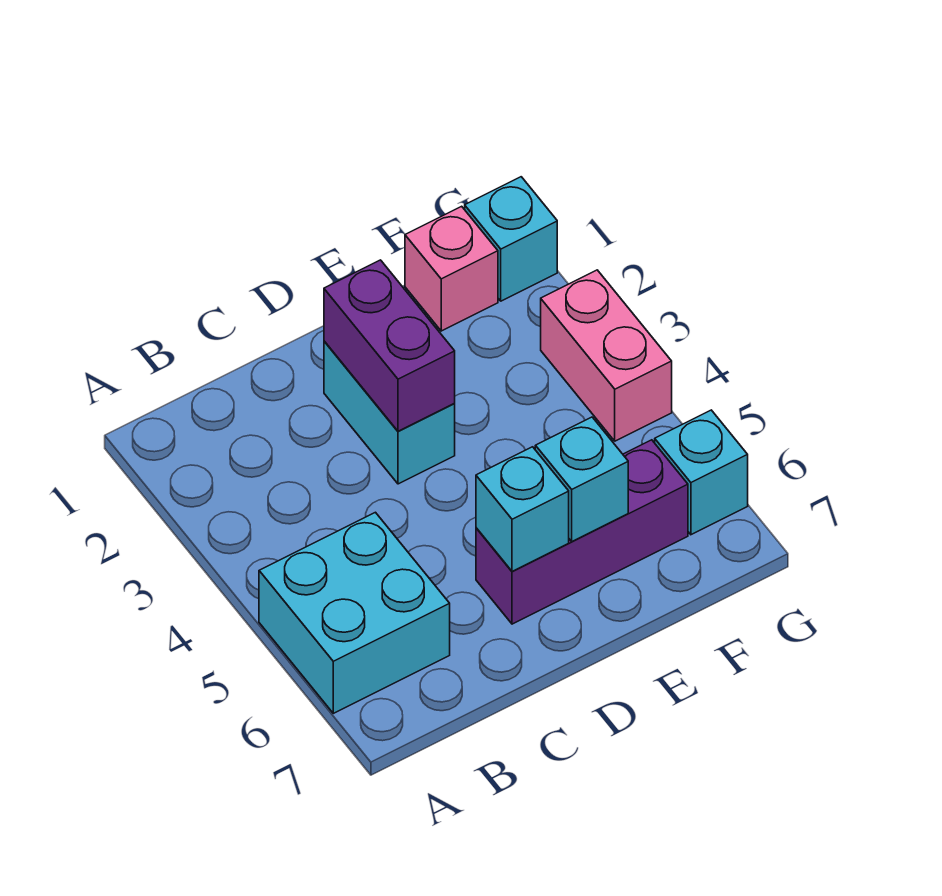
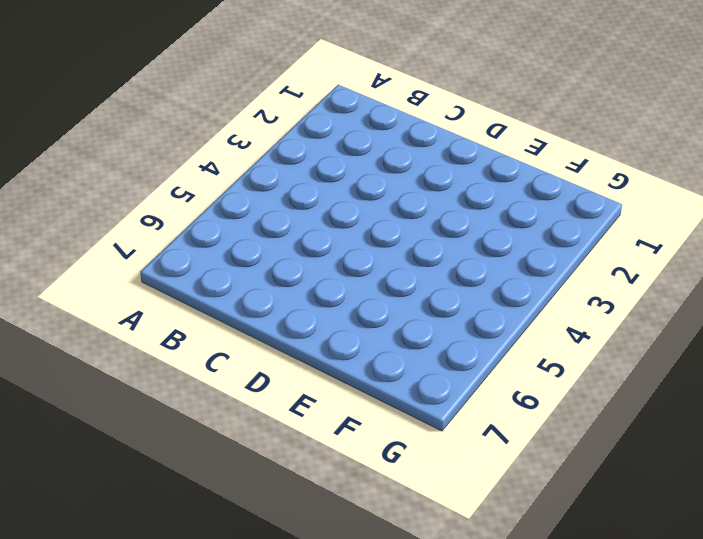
none -> cyan 2x2 brick [259,512,450,713]
none -> cyan 1x2 brick [324,341,455,484]

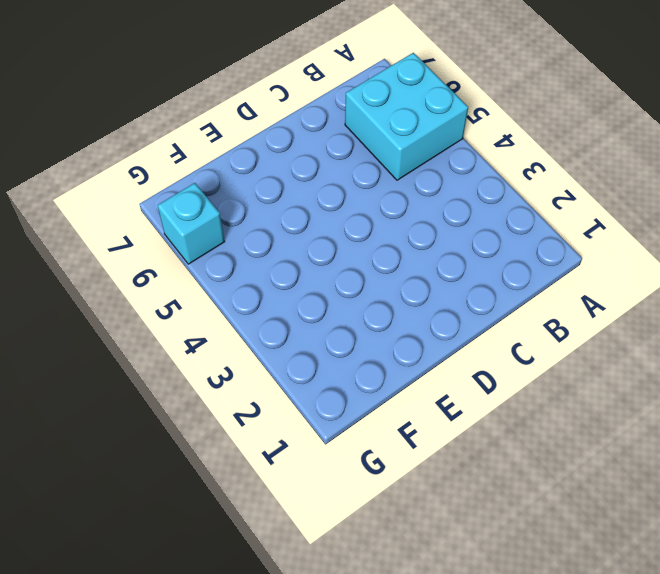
none -> cyan 1x2 brick [324,341,455,484]
none -> purple 1x3 brick [476,440,688,624]

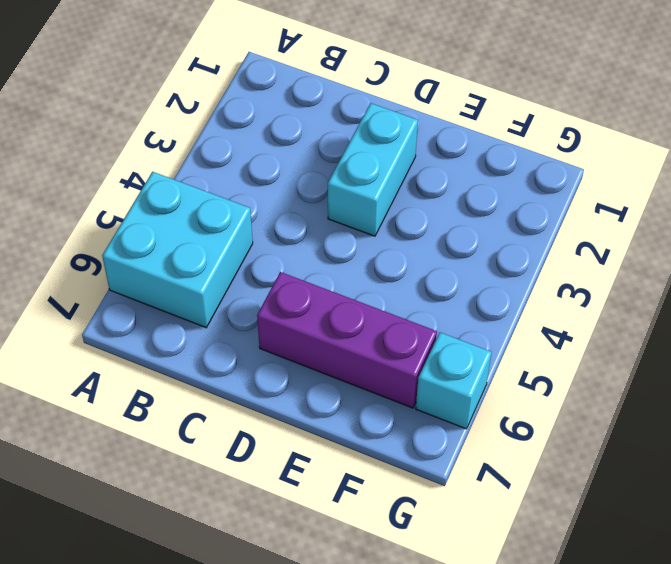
none -> pink 1x1 brick [405,206,498,331]
none -> cyan 1x1 brick [465,177,557,301]

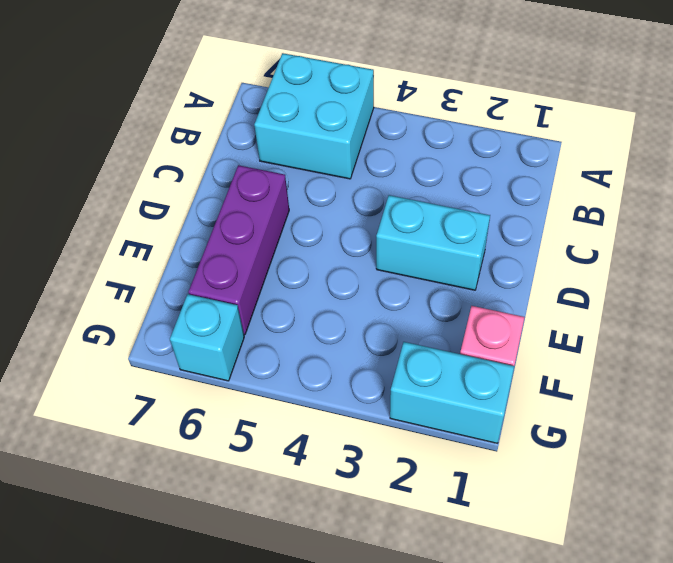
cyan 1x2 brick [390,342,514,443] -> cyan 1x1 brick [465,177,557,301]
none -> pink 1x2 brick [541,270,672,441]
none -> purple 1x2 brick [324,260,455,431]

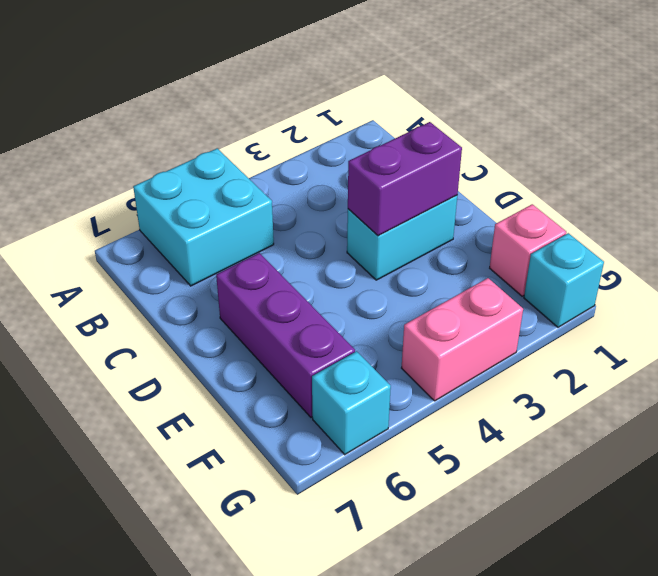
none -> cyan 1x1 brick [476,447,569,571]
none -> cyan 1x1 brick [535,417,628,541]

